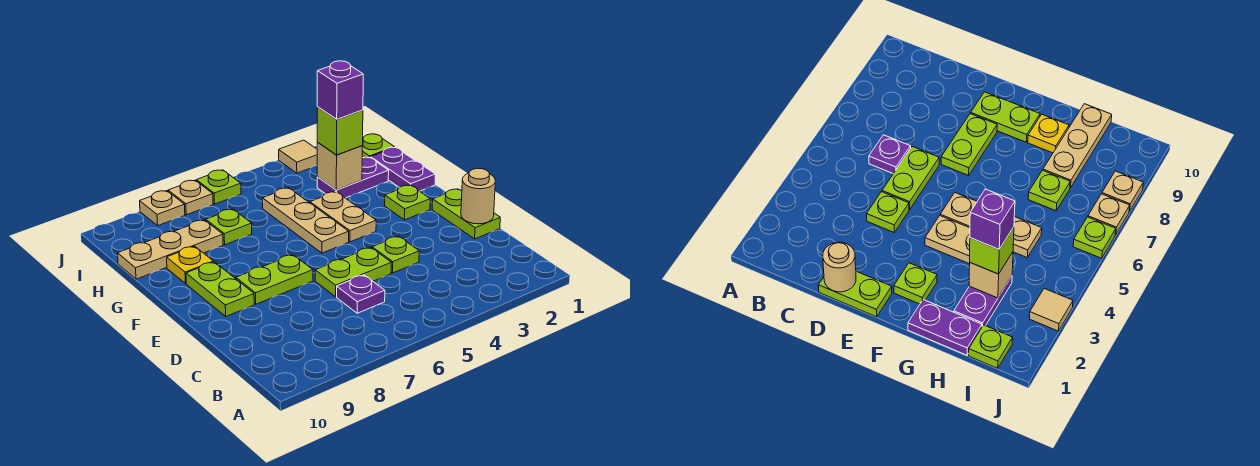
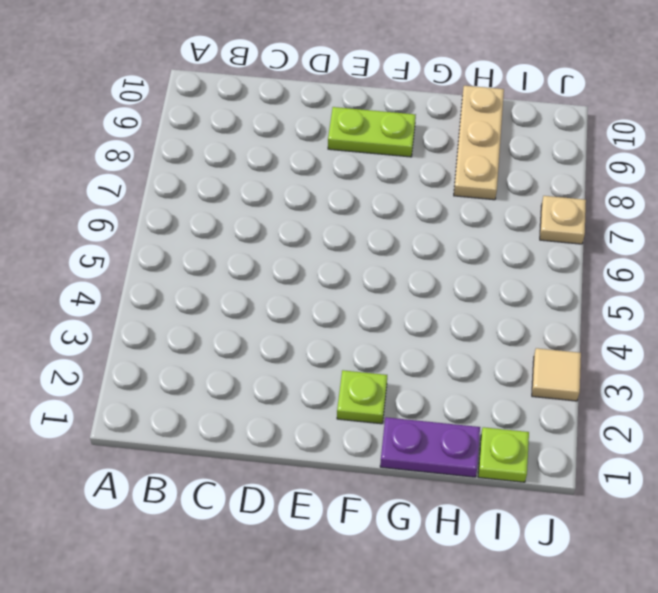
none -> purple 1x1 plate [337,275,385,313]
none -> lime 1x2 plate [432,189,500,239]
none -> lime 1x1 plate [372,236,419,273]

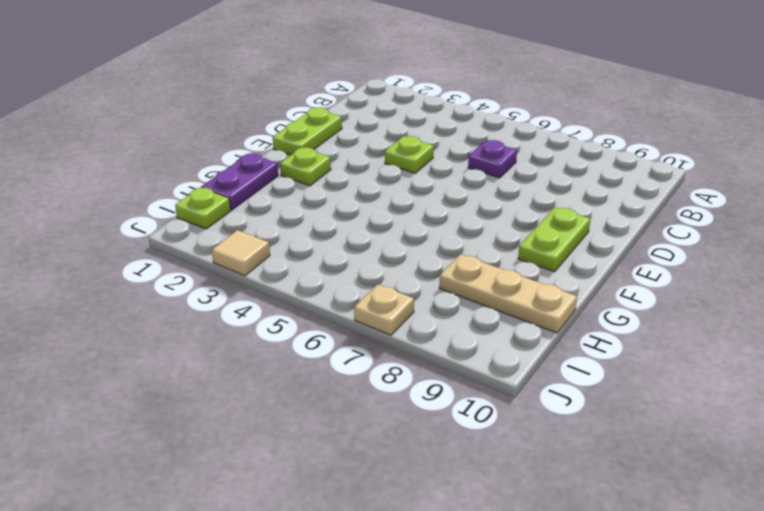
none -> lime 1x2 plate [315,247,391,297]
none -> lime 1x2 plate [236,255,313,304]
none -> tan 1x2 plate [310,192,376,242]

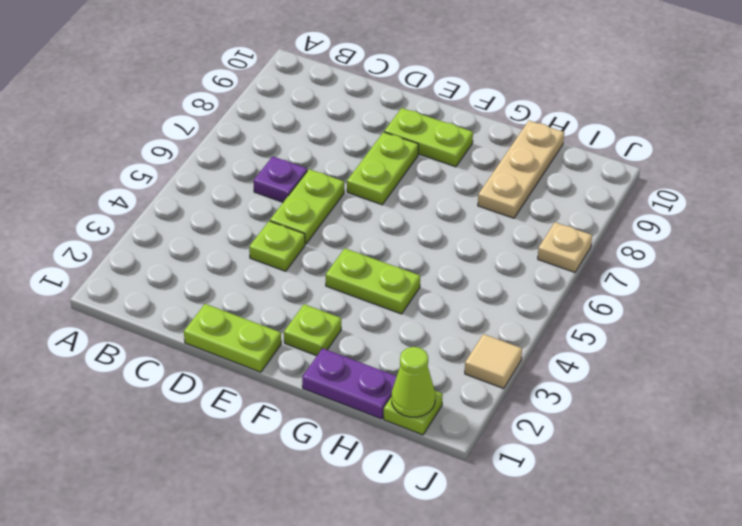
lime 1x2 plate [326,248,420,314] -> tan 1x2 plate [310,192,376,242]
lime 1x1 cone [392,347,435,417] -> none
none -> tan 1x3 plate [262,188,349,253]
none -> yellow 1x1 plate [167,246,213,283]
none -> purple 1x2 plate [317,157,389,198]

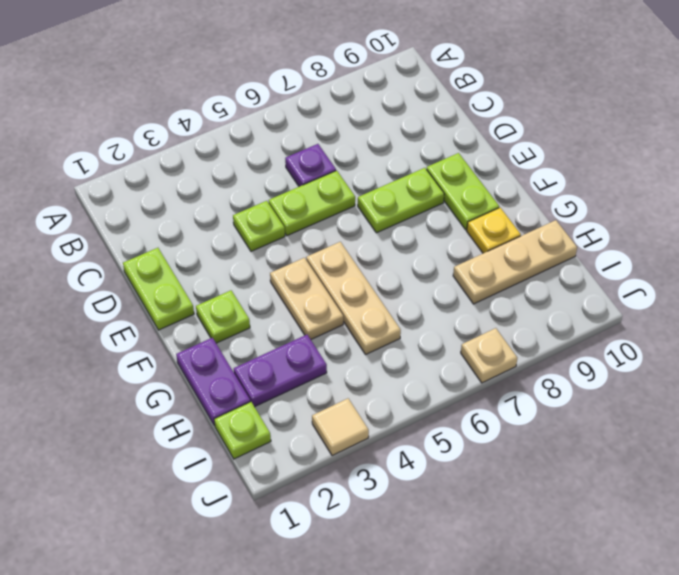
none -> lime 1x1 plate [206,209,252,245]
none -> lime 1x1 plate [196,170,241,204]
none -> tan 1x1 plate [140,191,185,225]

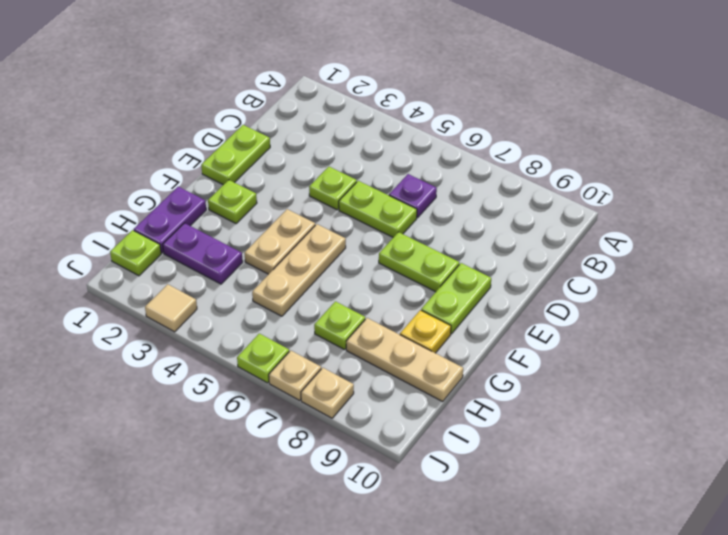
none -> tan 1x1 round brick [461,168,495,224]
none -> tan 1x1 brick [317,142,362,190]
none -> lime 1x1 brick [317,107,363,155]

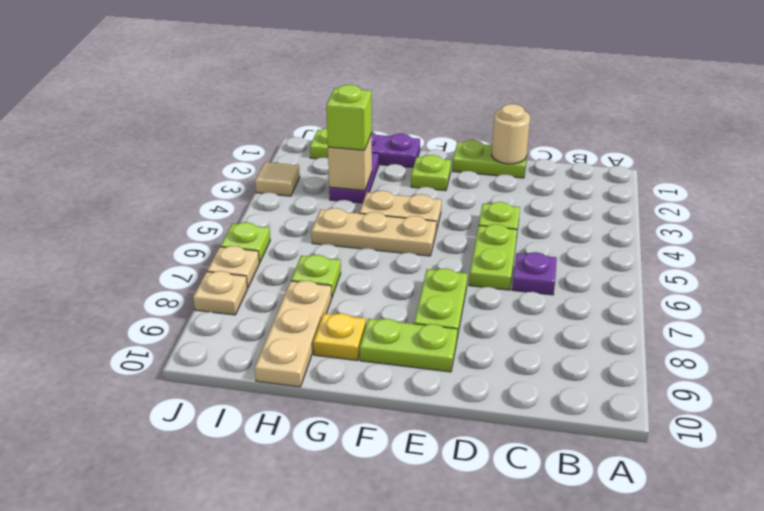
none -> purple 1x1 brick [317,61,363,119]

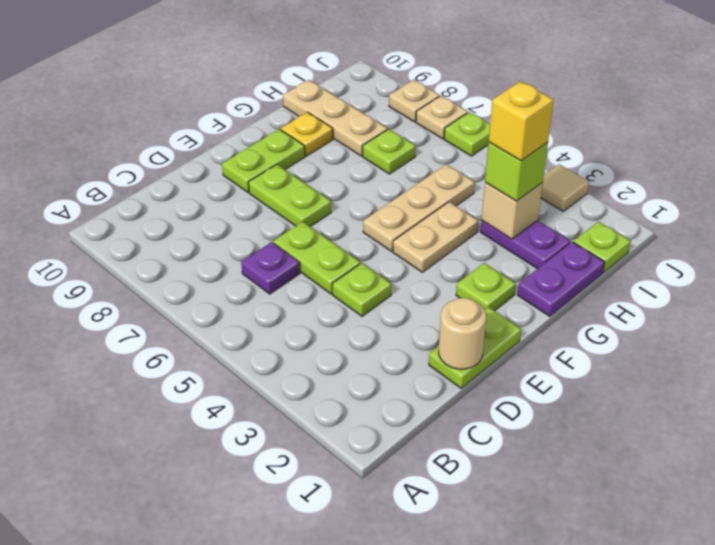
yellow 1x1 brick [489,81,554,161] -> purple 1x1 brick [317,61,363,119]

